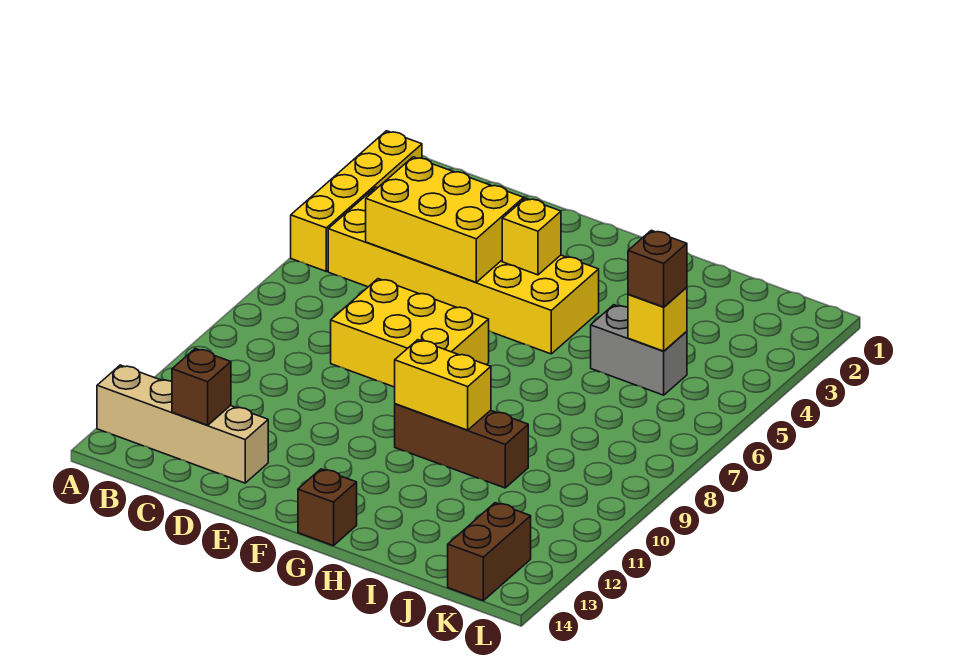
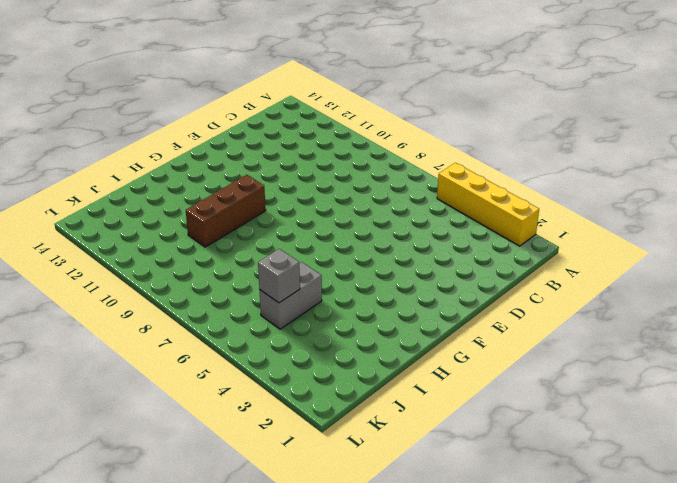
grey 1x1 brick [258,249,300,303] -> yellow 1x1 brick [628,287,687,351]
none -> tan 1x4 brick [97,365,268,483]
none -> yellow 2x6 brick [328,187,599,354]
none -> yellow 2x3 brick [331,279,489,387]

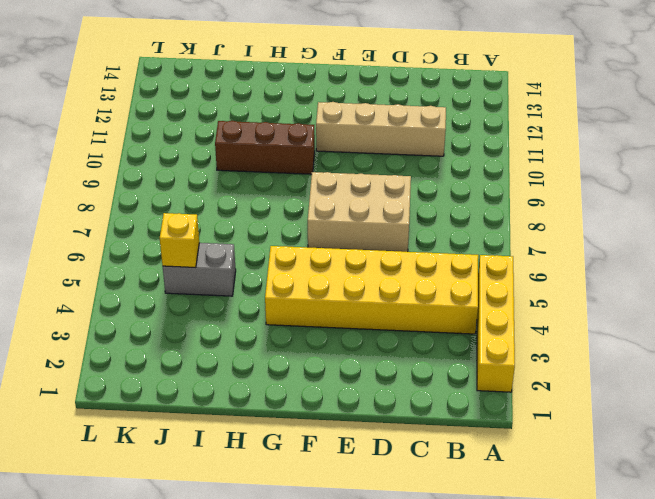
tan 1x4 brick [316,102,446,156] -> tan 1x4 brick moved to [97,365,268,483]
tan 2x3 brick [308,172,411,252] -> yellow 2x3 brick [331,279,489,387]
none -> brown 1x1 brick [298,469,357,546]
none -> brown 1x2 brick [448,503,531,601]
none -> yellow 2x3 brick [366,157,524,282]

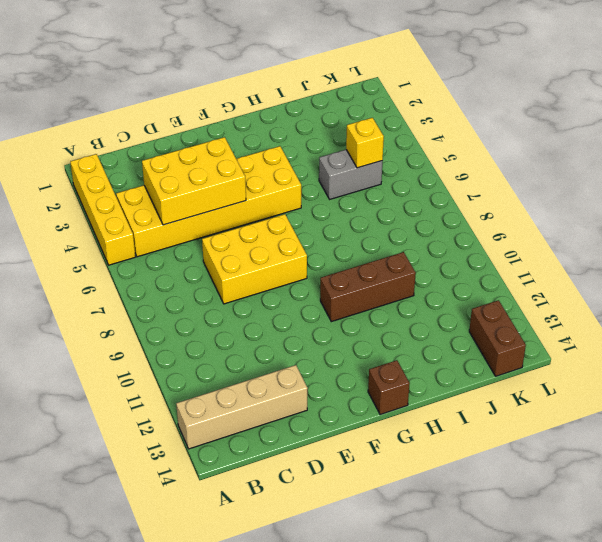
none -> brown 1x1 brick [172,349,231,425]
none -> yellow 1x1 brick [502,198,561,275]
none -> yellow 1x2 brick [395,340,491,430]

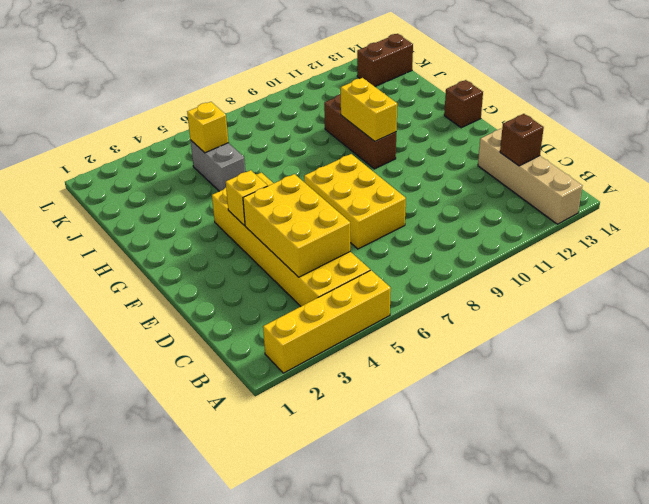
none -> brown 1x1 brick [628,230,687,307]

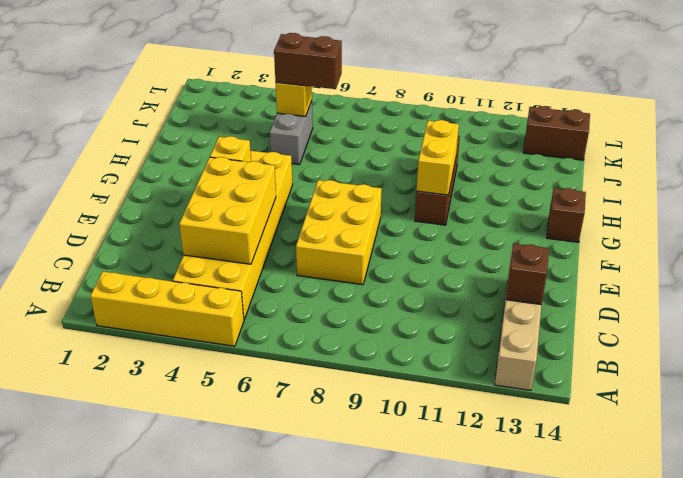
brown 1x2 brick [274,33,342,89] -> brown 1x1 brick [628,230,687,307]

